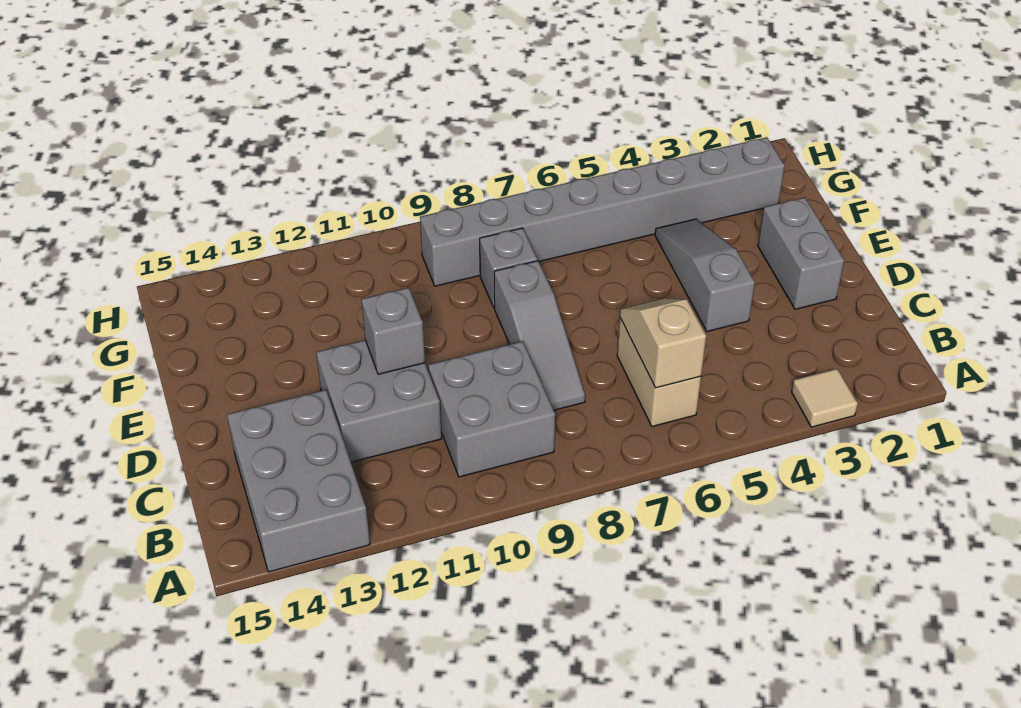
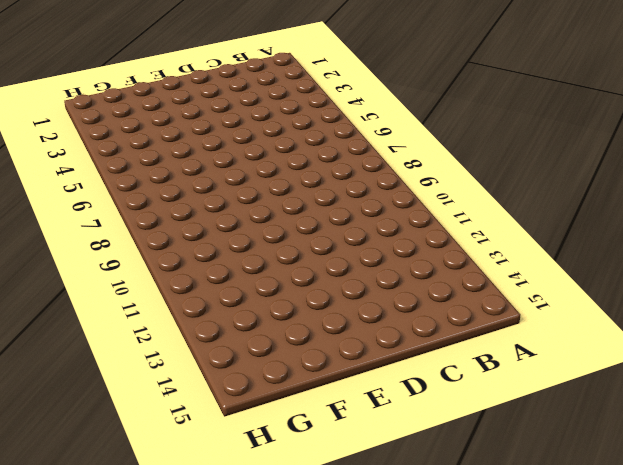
none -> tan 1x1 tile [792,369,858,427]
none -> grey 2x3 brick [227,390,370,572]
none -> tan 1x2 brick [617,318,701,427]

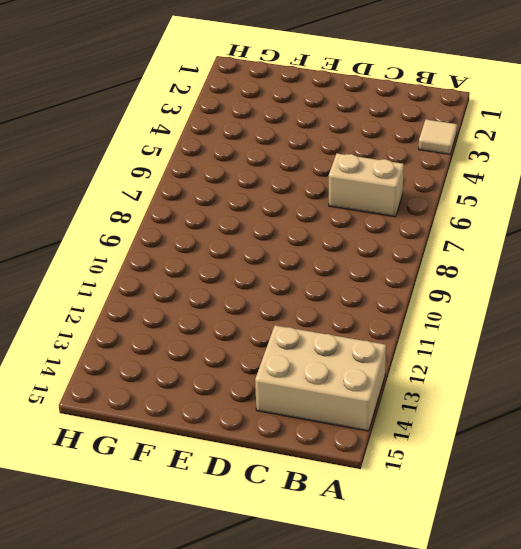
tan 2x3 brick [255,325,386,431] -> grey 2x3 brick [227,390,370,572]
none -> grey 2x2 brick [428,341,555,477]
none -> grey 1x3 slope [494,261,585,410]
none -> grey 2x2 brick [316,340,442,462]

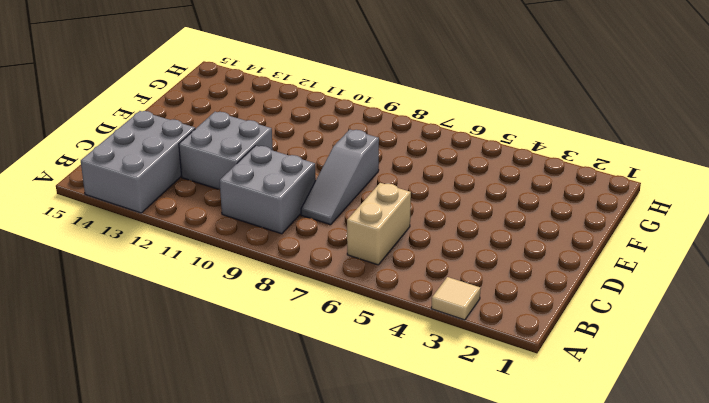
none -> grey 1x2 brick [758,197,844,309]
none -> grey 1x3 slope [655,219,755,332]
none -> grey 1x1 brick [480,228,537,308]

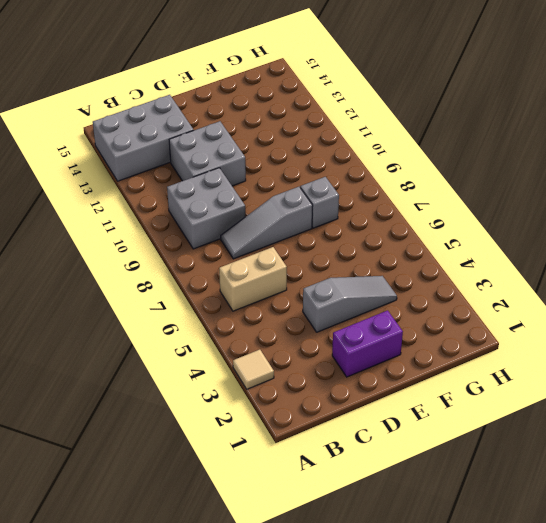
purple 1x2 brick [332,310,403,377] -> grey 1x2 brick [758,197,844,309]
none -> grey 1x8 brick [420,137,785,286]
none -> tan 1x2 slope [620,298,706,388]
none -> grey 1x1 brick [362,288,425,374]

